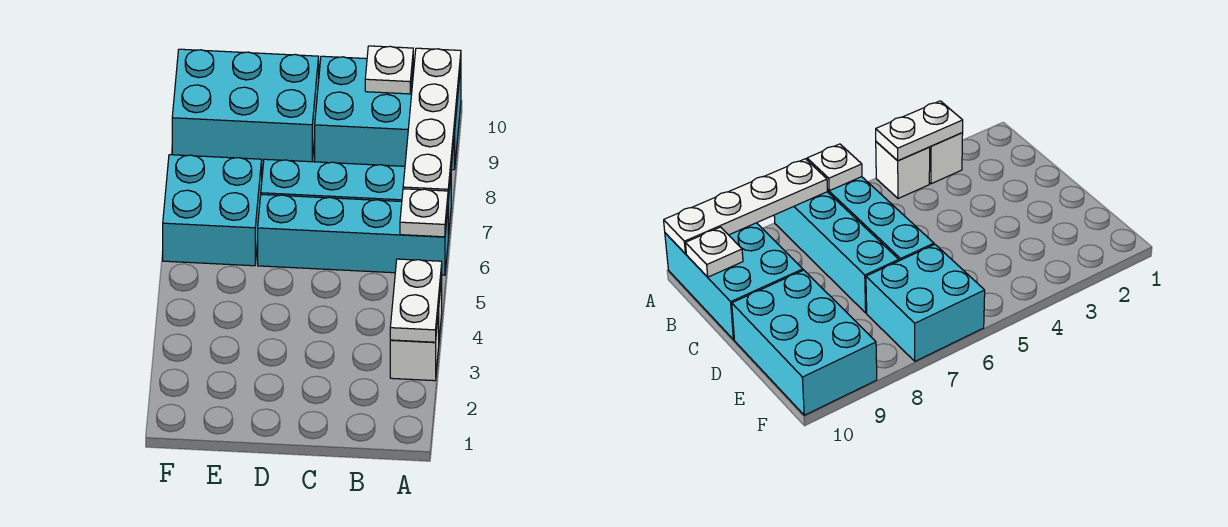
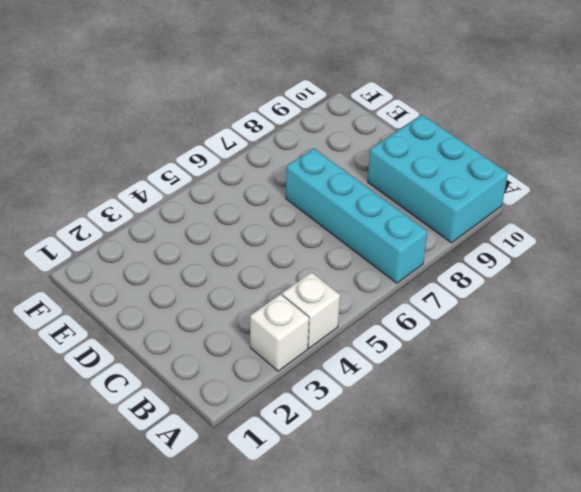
none -> cyan 1x4 brick [258,195,448,275]
none -> cyan 2x3 brick [172,49,319,162]

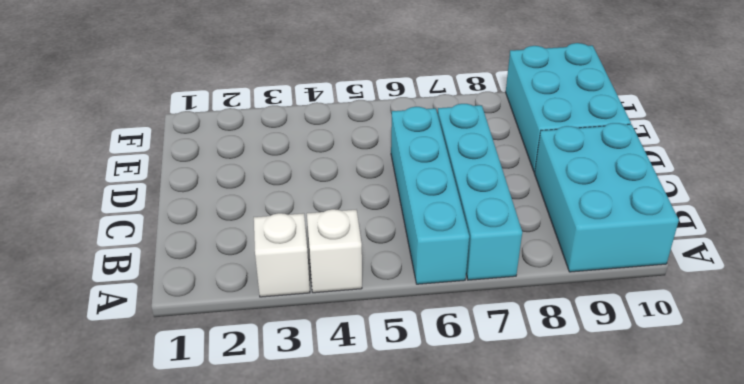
none -> cyan 2x2 brick [163,155,262,266]
none -> white 1x2 plate [390,259,442,342]

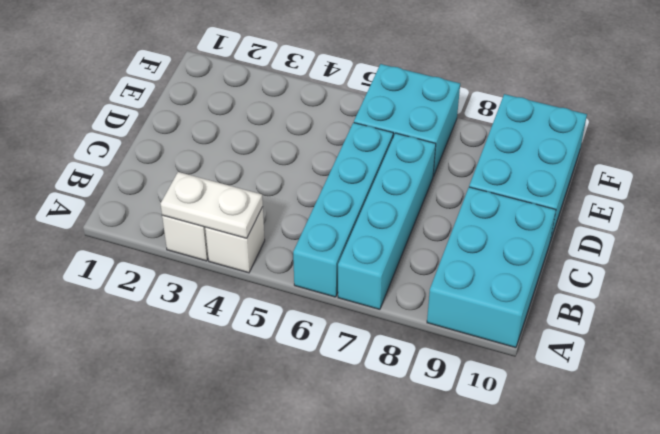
none -> white 1x1 plate [400,189,448,237]
none -> white 1x4 plate [403,48,461,199]

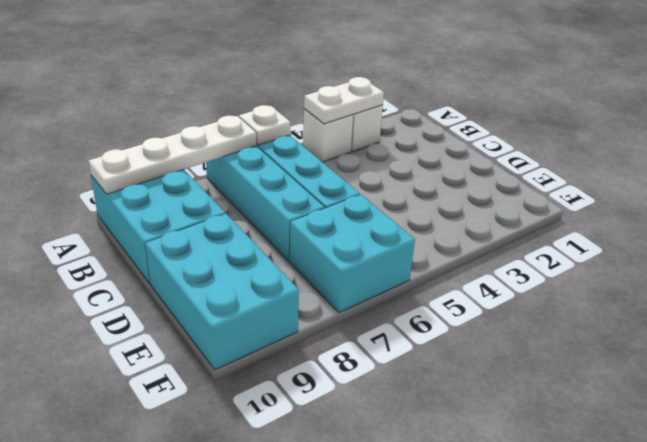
none -> white 1x1 plate [365,46,413,94]

